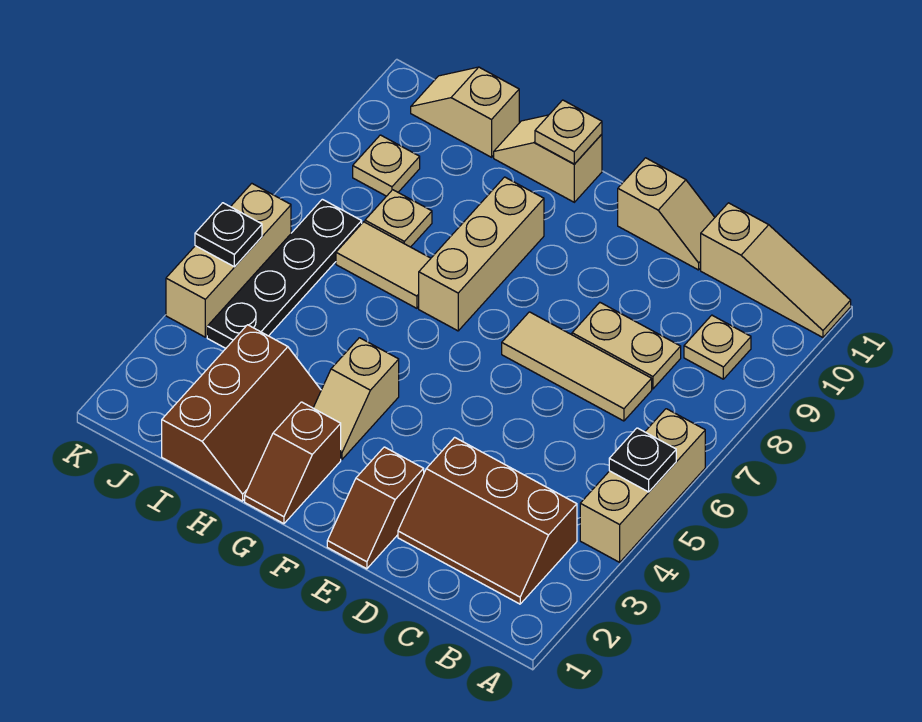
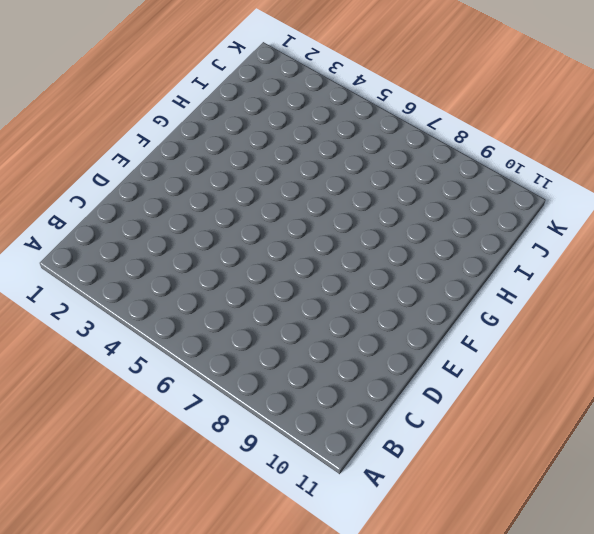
none -> tan 1x3 brick [580,409,705,562]
none -> tan 1x3 slope [701,203,851,337]
none -> brown 2x3 slope [398,437,577,604]

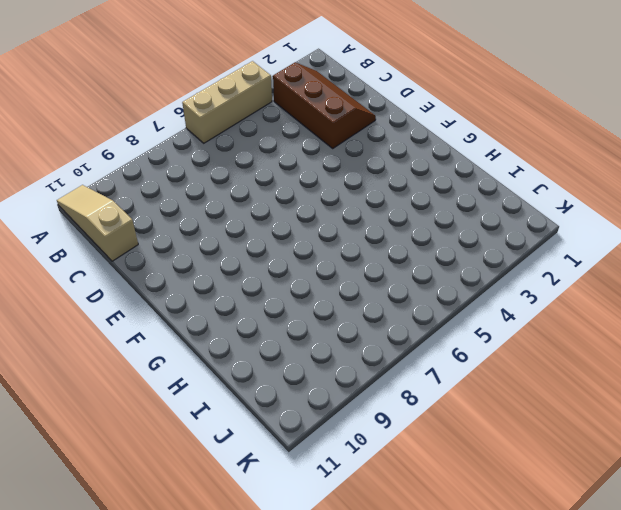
none -> tan 1x1 plate [684,315,751,379]
none -> tan 1x3 tile [502,312,652,421]
none -> tan 1x2 plate [572,303,681,389]

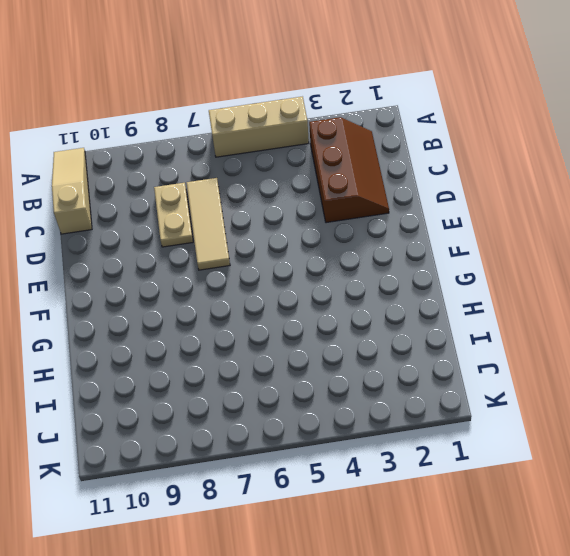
none -> tan 1x1 plate [684,315,751,379]
none -> tan 1x2 slope [618,158,715,270]
none -> brown 1x2 slope [327,447,424,569]

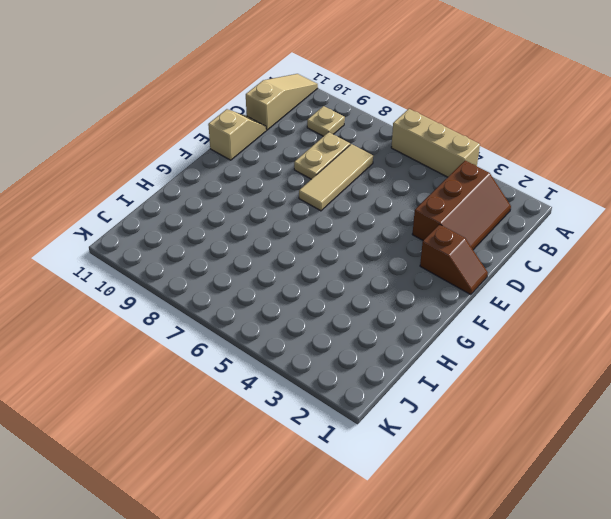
none -> brown 1x2 slope [245,402,341,524]
none -> tan 1x2 slope [313,338,399,459]
none -> tan 1x3 brick [419,177,544,331]

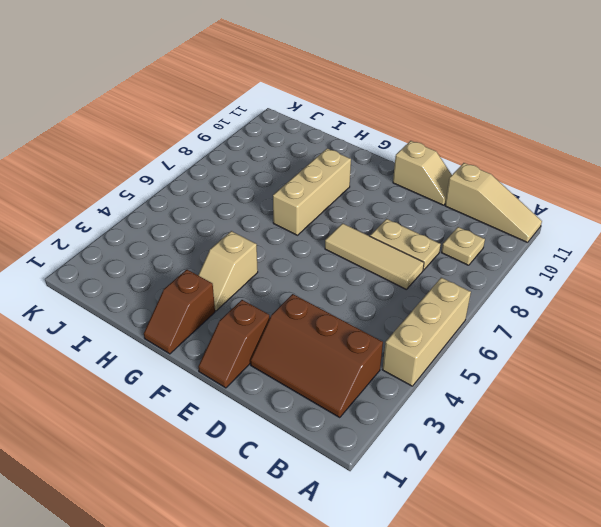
none -> tan 1x2 slope [494,115,602,202]
none -> brown 2x3 slope [162,325,321,501]
none -> tan 1x2 tile [336,222,431,308]

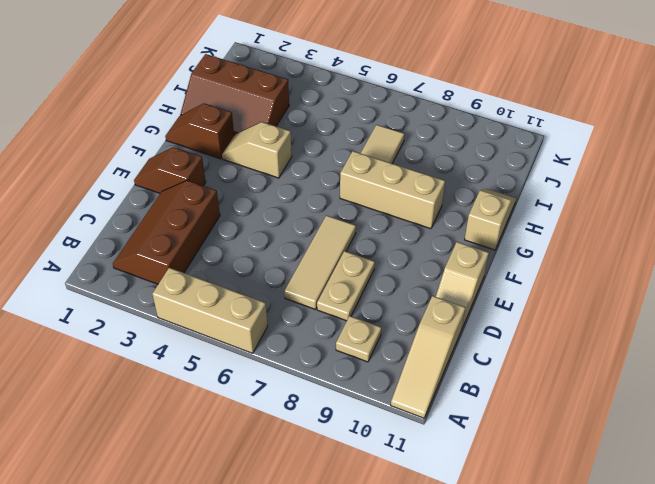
none -> tan 1x1 plate [365,190,432,247]
none -> tan 1x2 slope [411,67,519,157]
none -> black 1x4 plate [207,199,362,348]

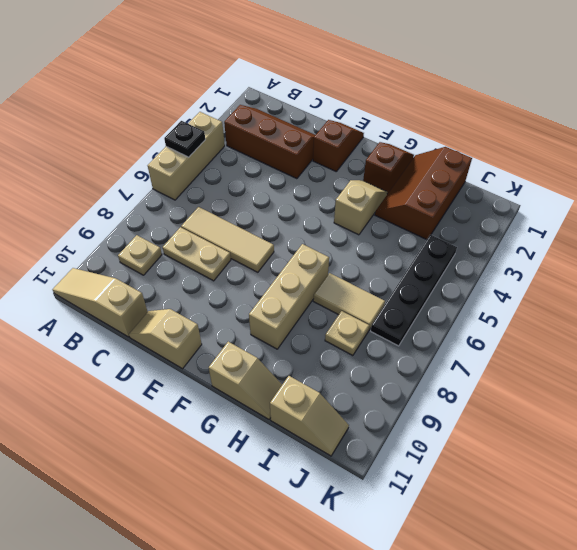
none -> tan 1x1 plate [353,135,420,196]
none -> tan 1x3 brick [166,183,291,337]
none -> tan 1x1 plate [535,100,602,164]

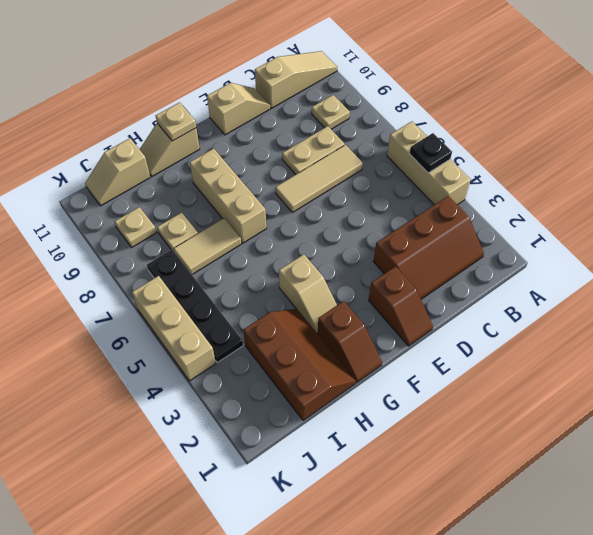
none -> black 1x1 plate [195,203,262,267]

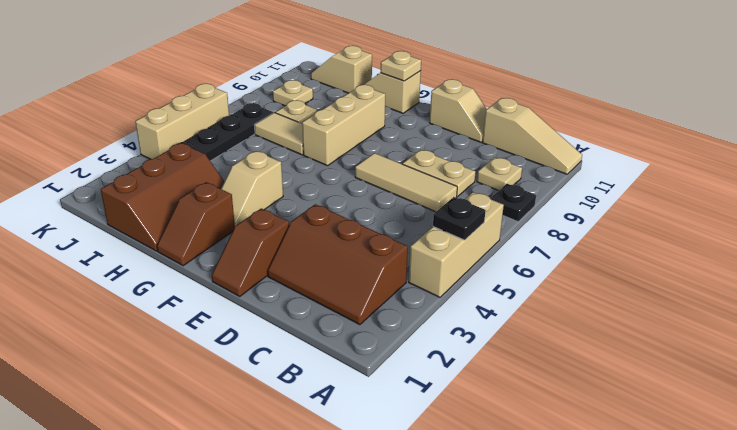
black 1x1 plate [490,184,536,222] -> black 1x1 plate moved to [195,203,262,267]

